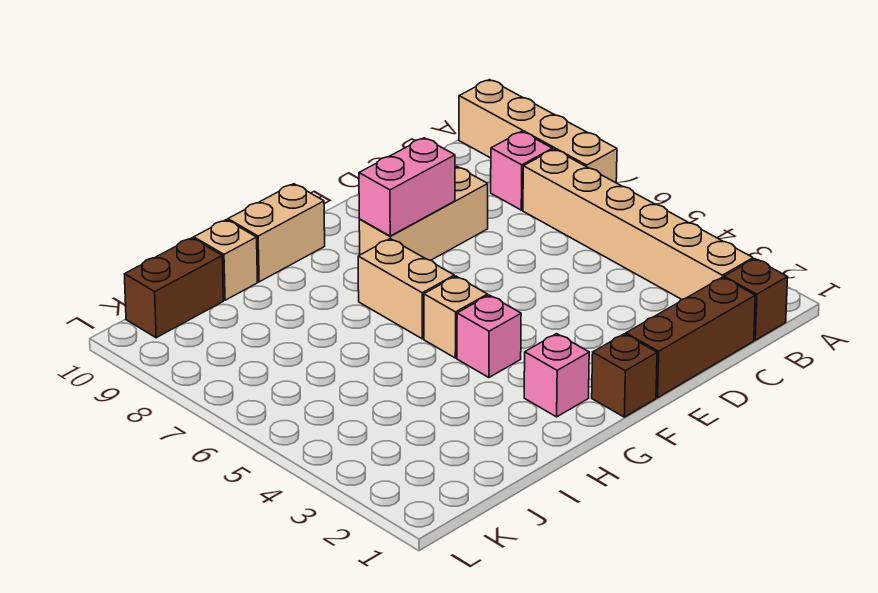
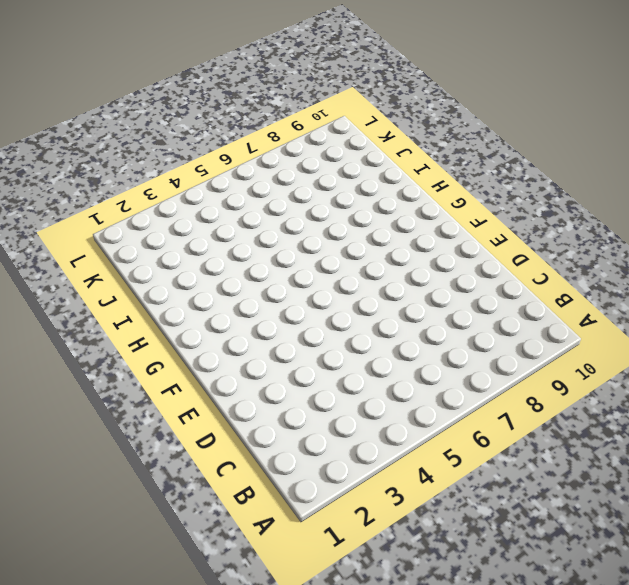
none -> tan 1x4 brick [459,80,617,183]
none -> brown 1x1 brick [724,259,788,340]
none -> tan 1x6 brick [523,149,753,300]

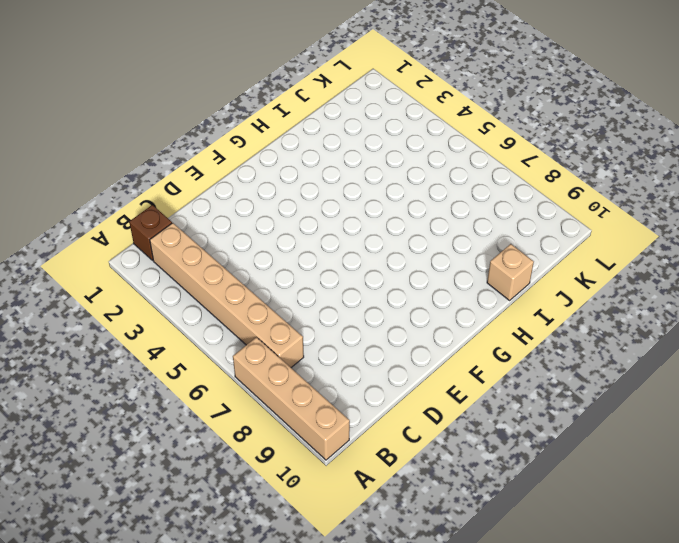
none -> pink 1x1 brick [491,132,552,210]
none -> brown 1x3 brick [626,277,755,398]
none -> tan 1x3 brick [359,167,488,260]

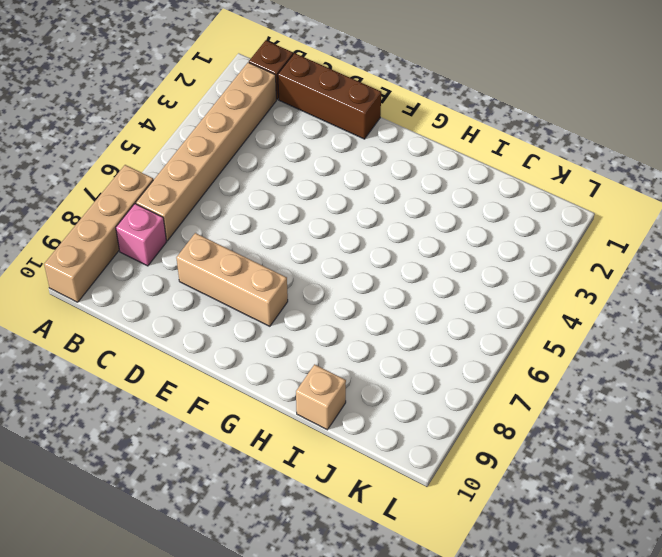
none -> brown 1x1 brick [592,334,657,417]
none -> pink 1x1 brick [524,334,589,417]
none -> pink 1x1 brick [457,295,521,377]

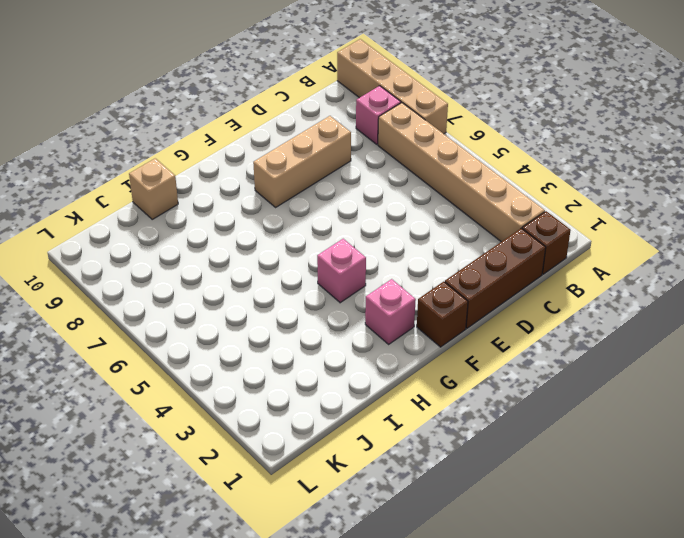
none -> tan 1x1 brick [424,276,488,358]
none -> tan 1x2 brick [358,239,454,339]
none -> tan 1x2 brick [228,184,325,282]

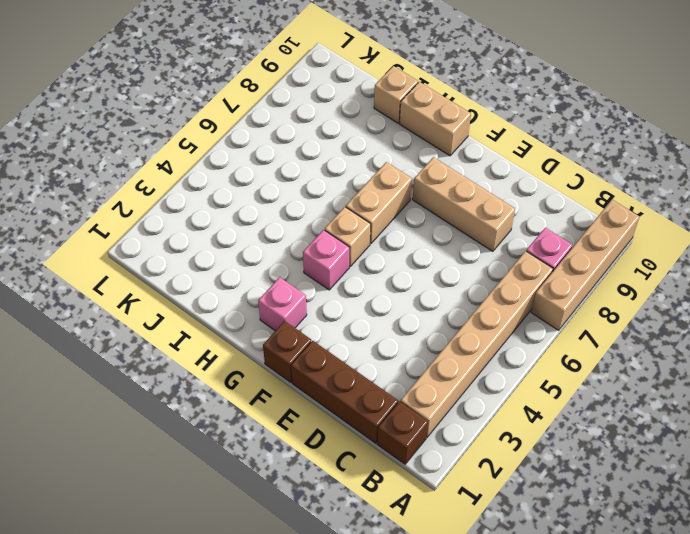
none -> brown 1x2 brick [125,238,223,338]
none -> pink 1x2 brick [359,138,455,236]

